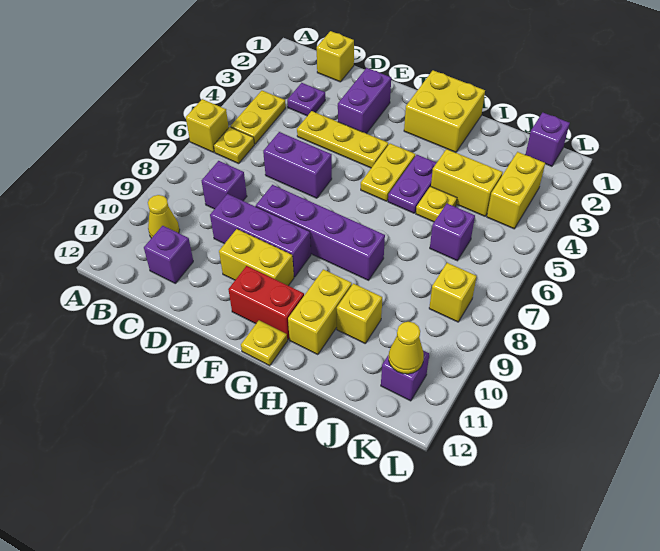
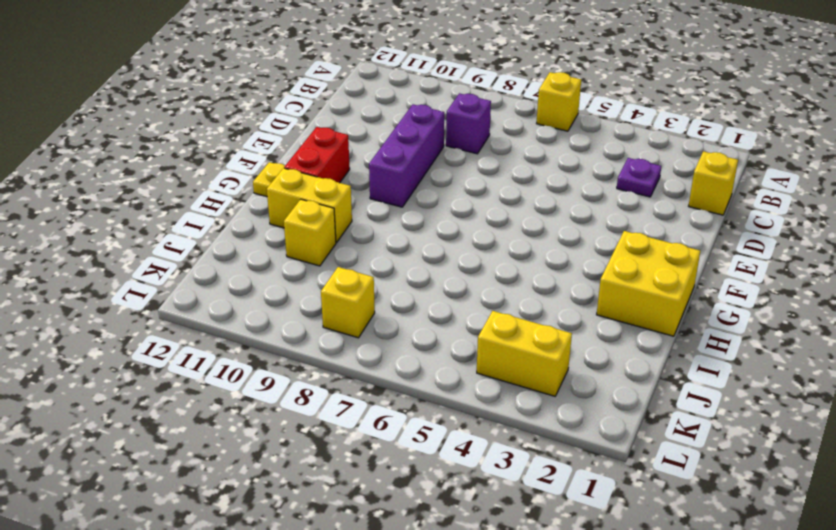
none -> yellow 1x2 plate [230,91,286,144]
none -> yellow 1x1 plate [214,127,254,164]
none -> yellow 1x1 cone [148,195,180,238]

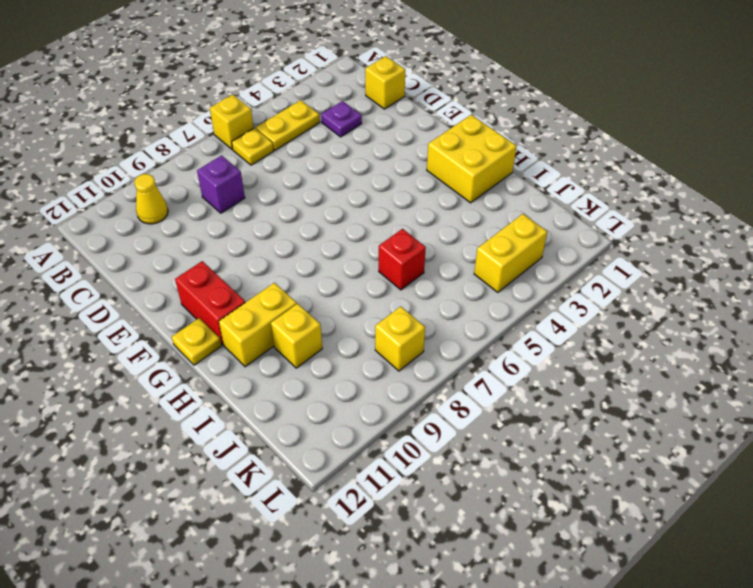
red 1x1 brick [379,229,426,290] -> none
none -> purple 1x1 brick [144,226,193,283]
none -> yellow 1x3 plate [297,111,388,168]
none -> purple 1x2 brick [263,132,332,198]

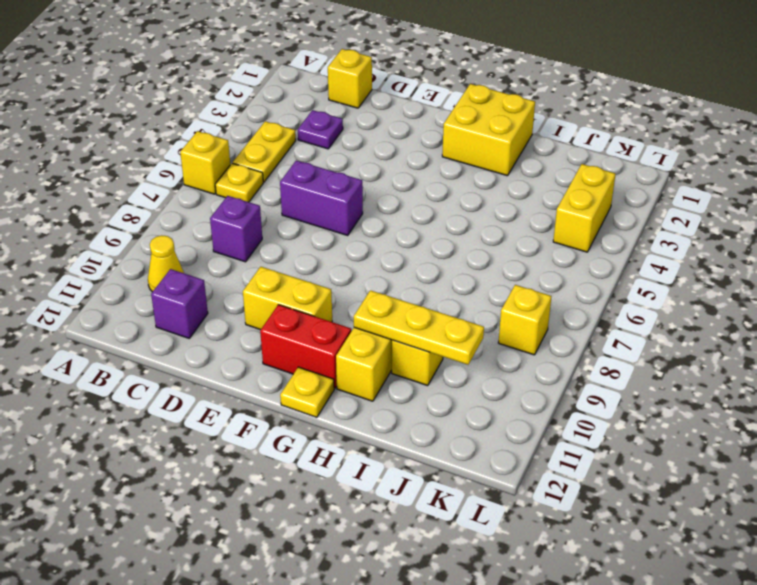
yellow 1x3 plate [354,290,484,365] -> yellow 1x3 plate moved to [297,111,388,168]
none -> purple 1x3 brick [210,194,311,277]
none -> purple 1x2 brick [338,68,391,134]
none -> purple 1x4 brick [256,185,385,280]

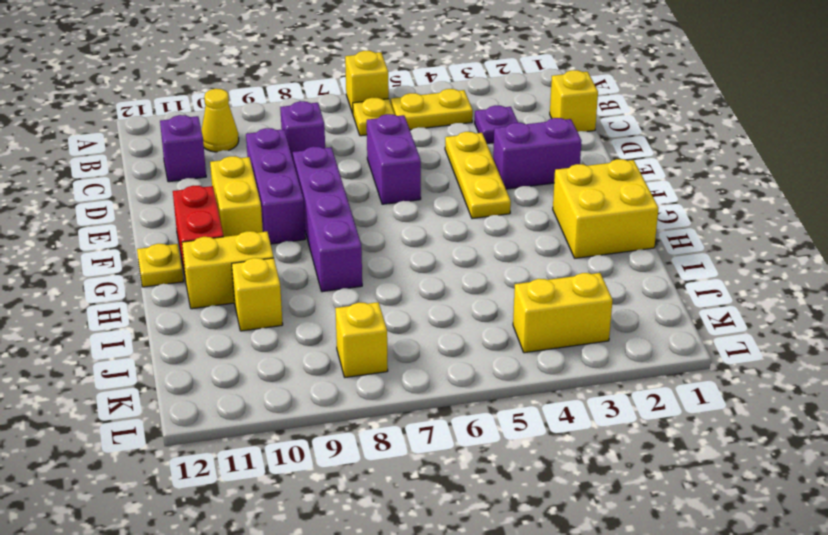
none -> yellow 1x2 plate [361,144,415,201]
none -> purple 1x2 plate [388,155,436,213]
none -> yellow 1x2 brick [431,149,503,216]

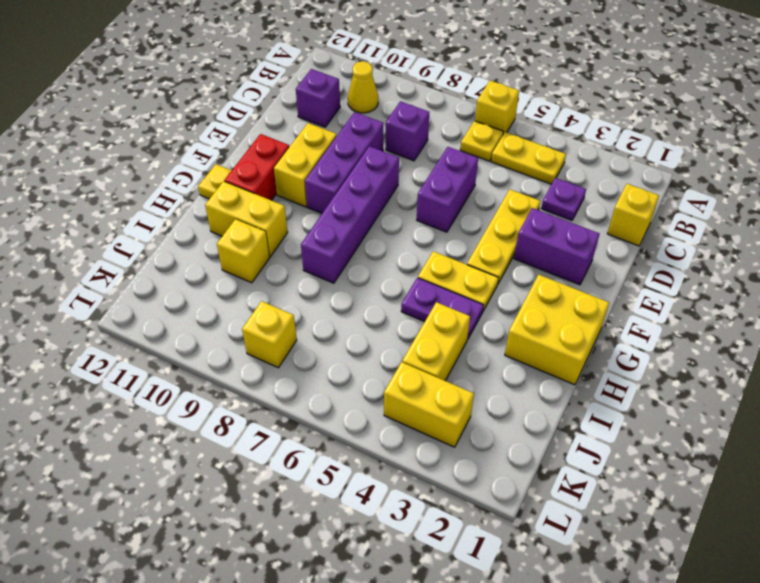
none -> yellow 1x1 plate [416,186,457,222]
none -> purple 1x1 brick [430,204,475,261]
none -> purple 1x1 brick [525,113,570,166]

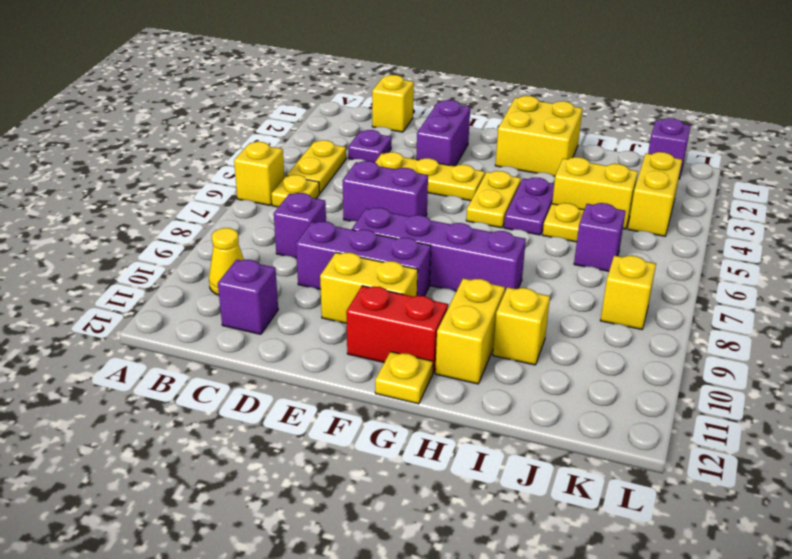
none -> purple 1x1 brick [381,351,429,401]
none -> yellow 1x1 cone [389,322,424,374]

